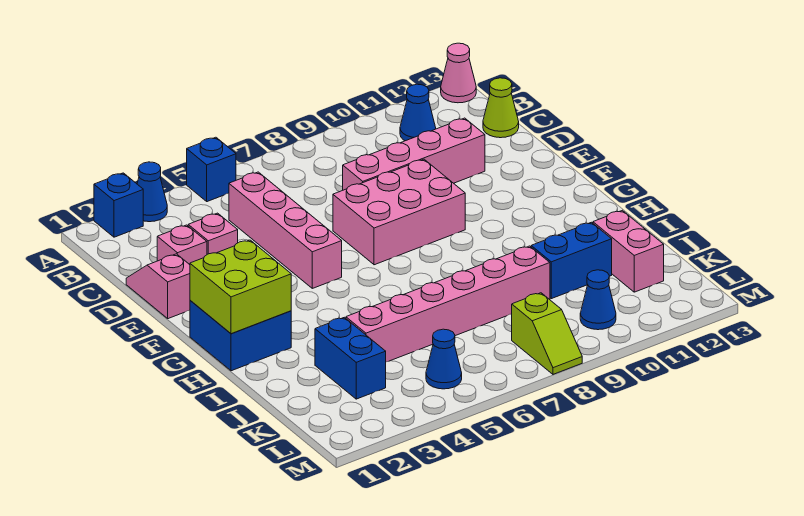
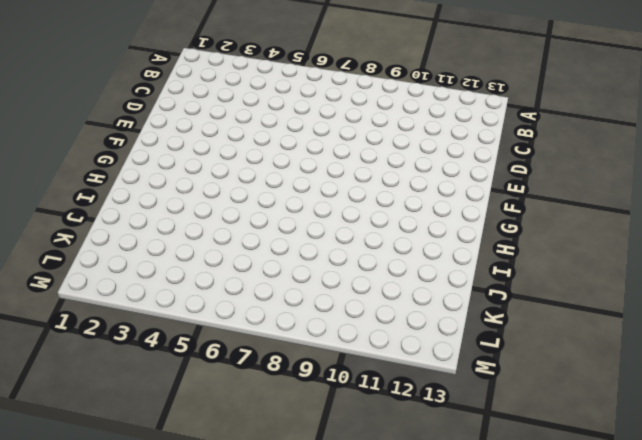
none -> blue 1x1 brick [94,173,143,237]
none -> blue 1x1 cone [137,162,167,222]
none -> blue 1x1 brick [187,137,236,202]

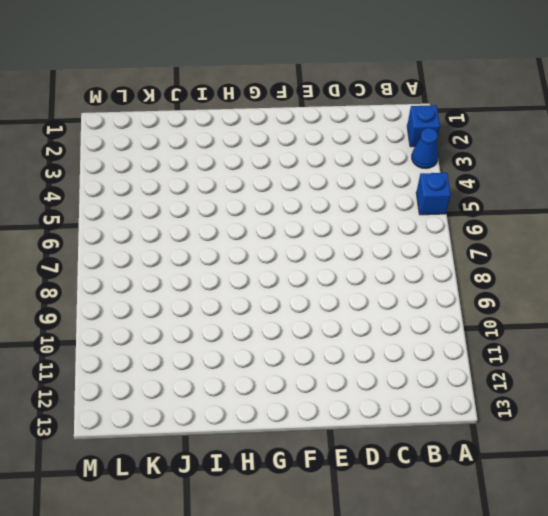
none -> pink 1x1 cone [441,43,476,103]
none -> blue 1x1 cone [400,84,436,141]
none -> pink 1x4 brick [229,172,342,288]

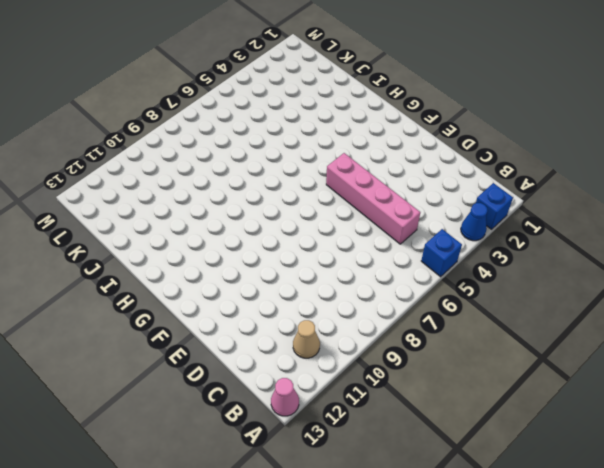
tan 1x1 cone [293,320,320,358] -> blue 1x1 cone [400,84,436,141]
none -> lime 1x1 cone [483,78,519,138]
none -> pink 1x2 slope [126,254,190,319]
none -> pink 1x1 brick [157,225,207,265]

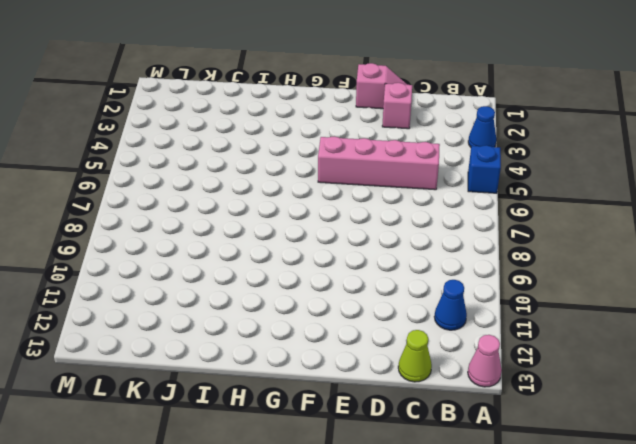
none -> blue 1x1 brick [94,173,143,237]
none -> pink 1x1 brick [188,213,238,254]
none -> pink 1x4 brick [343,118,485,190]

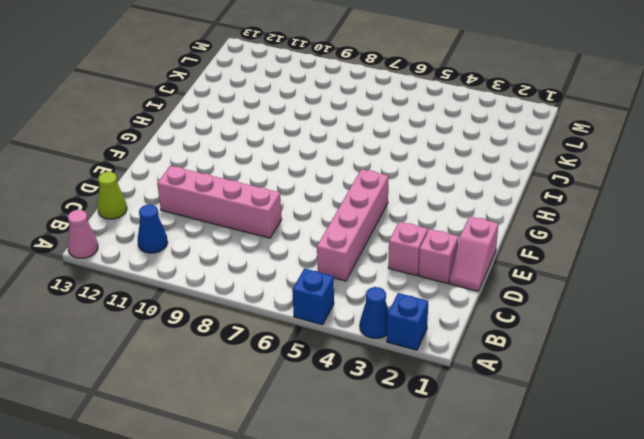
none -> pink 2x3 brick [333,159,465,265]
none -> blue 2x2 brick [190,301,291,371]
none -> blue 1x2 brick [315,317,386,399]

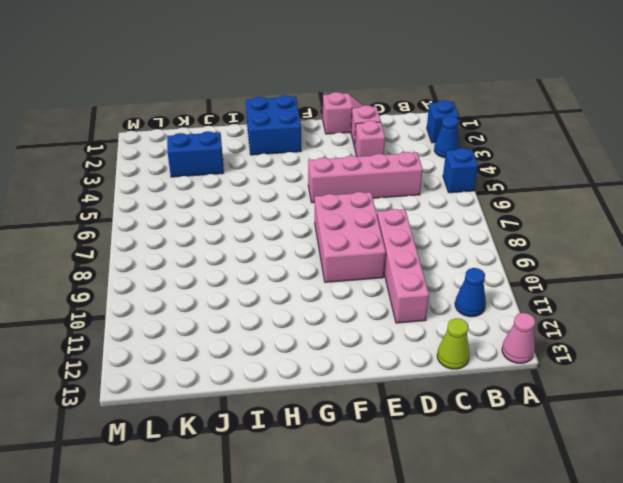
none -> pink 1x6 brick [346,246,550,362]
none -> blue 1x2 brick [531,222,612,299]
none -> pink 1x2 brick [593,210,664,292]

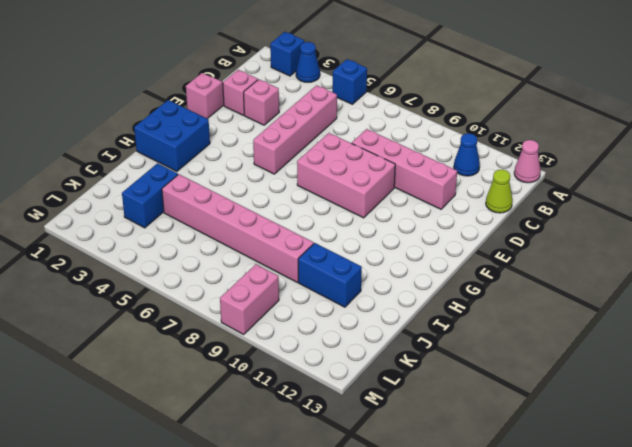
pink 1x2 brick [220,264,279,334] -> pink 1x2 brick moved to [593,210,664,292]
none -> blue 1x1 cone [426,329,462,389]
none -> lime 1x2 slope [512,293,582,374]
none -> blue 1x1 cone [580,270,616,330]

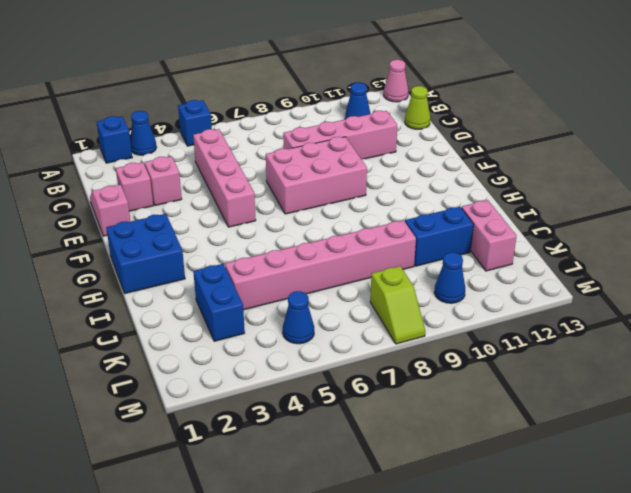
none -> lime 2x2 brick [190,240,291,334]

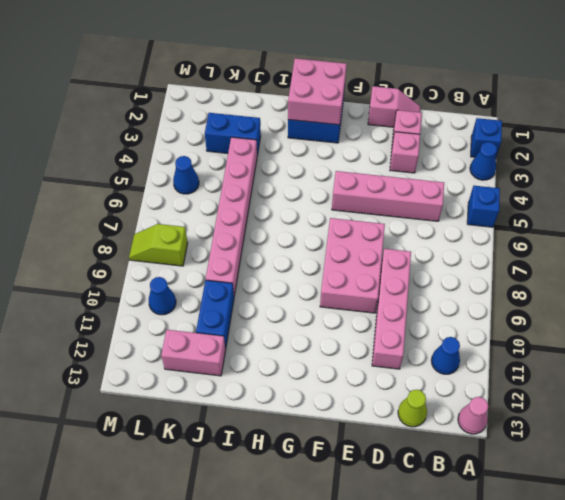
pink 2x2 brick [288,58,346,125] -> lime 2x2 brick [190,240,291,334]

